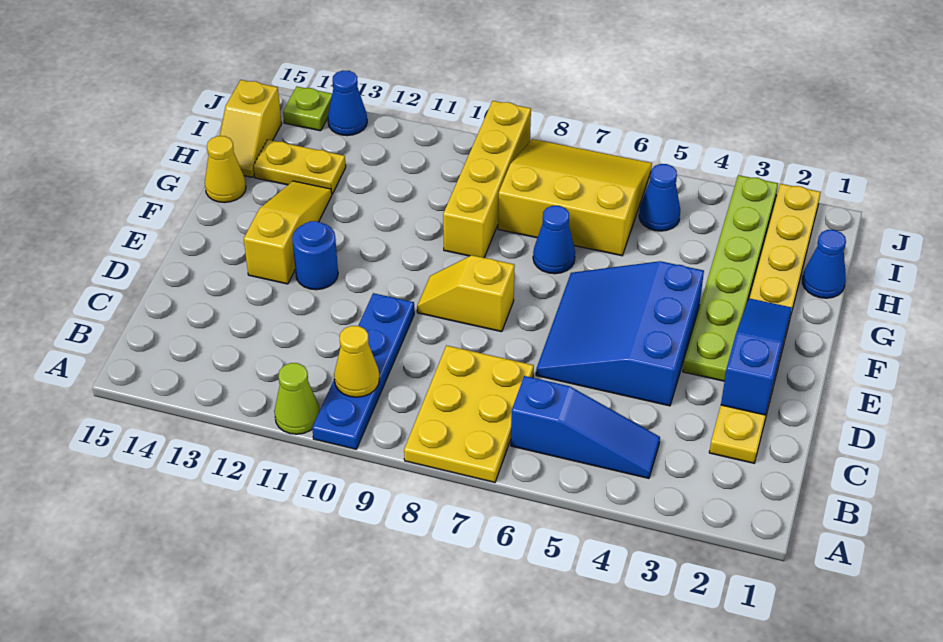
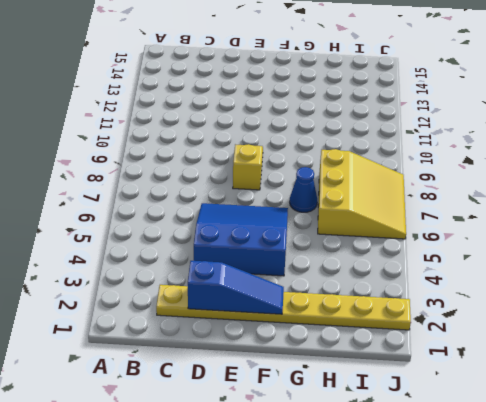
none -> yellow 2x3 plate [404,346,534,482]
none -> blue 1x4 plate [312,293,414,449]
none -> lime 1x1 cone [274,363,320,434]

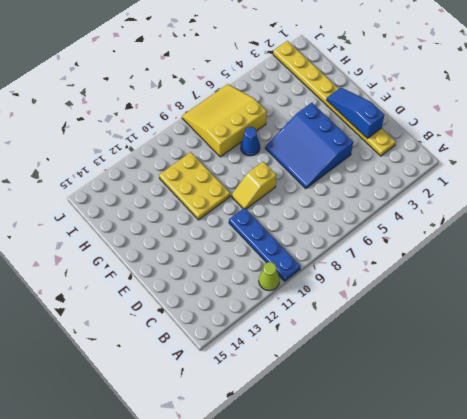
yellow 2x3 plate [159,152,230,220] -> yellow 2x3 plate moved to [404,346,534,482]
none -> blue 1x3 slope [511,376,660,478]
none -> lime 1x6 plate [683,175,778,381]
none -> blue 1x1 round brick [292,221,338,290]

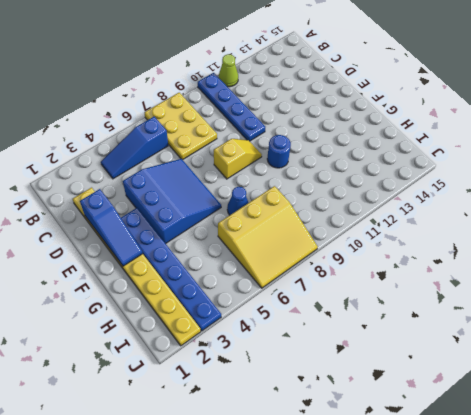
blue 1x6 plate [121,208,221,331] -> lime 1x6 plate [683,175,778,381]
blue 1x1 round brick [267,135,291,168] -> blue 1x1 round brick moved to [292,221,338,290]
none -> yellow 1x3 slope [244,181,332,284]
none -> yellow 1x4 brick [443,101,531,258]
none -> yellow 1x1 cone [205,136,246,203]

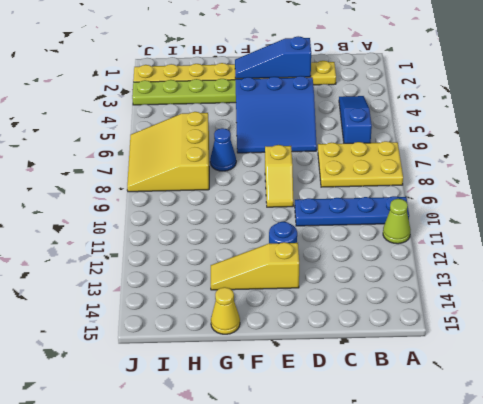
none -> yellow 1x4 brick [443,101,531,258]
none -> blue 1x1 cone [802,230,846,298]
none -> yellow 1x2 plate [253,140,346,194]

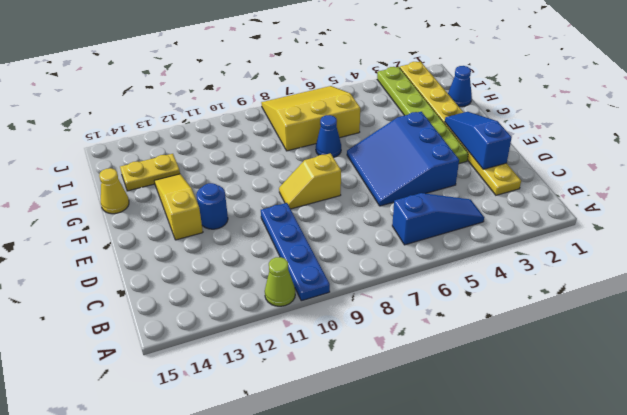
none -> yellow 2x3 plate [404,346,534,482]
none -> yellow 1x4 brick [443,101,531,258]
none -> yellow 1x2 slope [220,80,282,177]

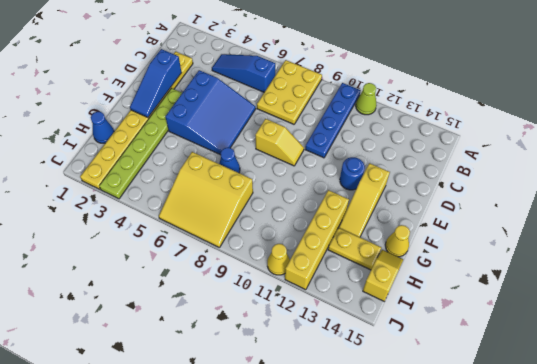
yellow 1x4 brick [285,190,349,290] -> yellow 1x4 brick moved to [443,101,531,258]
yellow 1x1 cone [267,244,290,275] -> yellow 1x1 cone moved to [334,326,380,397]
none -> blue 1x1 cone [639,164,680,231]
none -> blue 1x1 cone [328,70,367,136]
none -> lime 1x1 plate [283,87,332,131]

